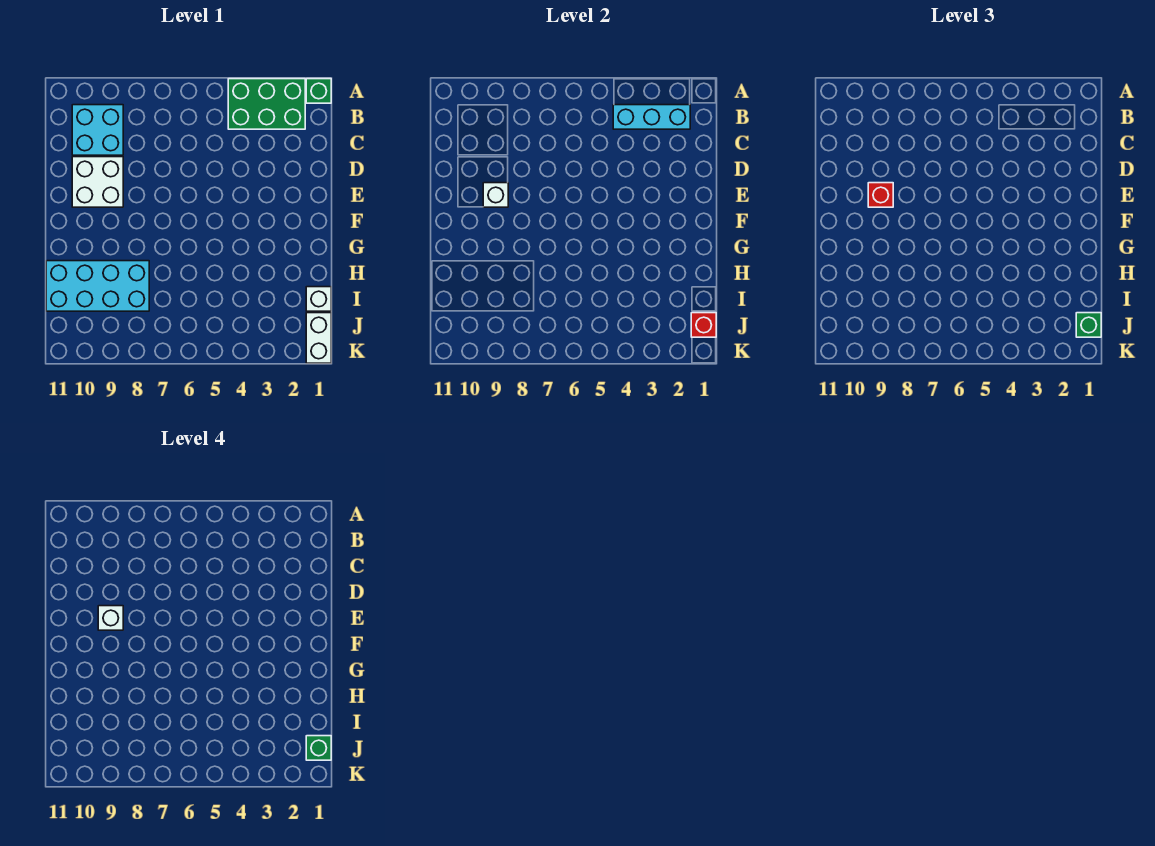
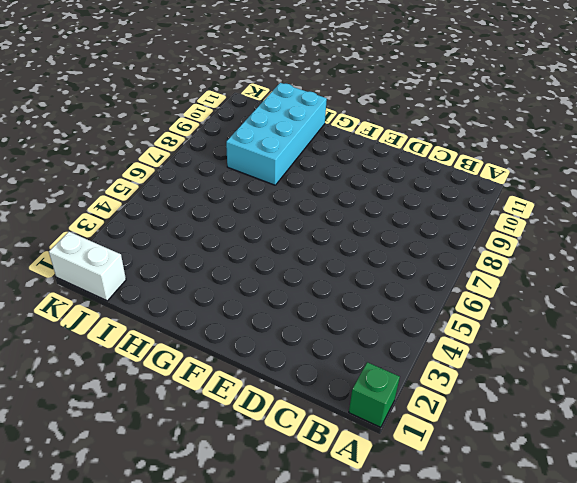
none -> green 2x3 brick [228,79,305,129]
none -> cyan 2x2 brick [72,105,123,155]
none -> white 2x2 brick [72,157,123,207]

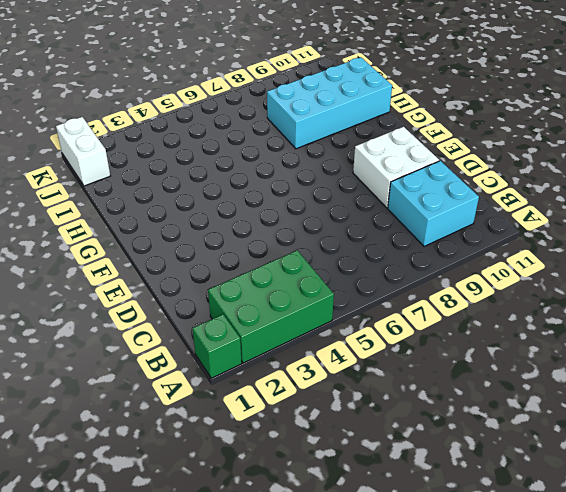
none -> white 1x1 brick [306,287,331,311]
none -> cyan 1x3 brick [613,105,690,129]
none -> white 1x1 brick [483,183,508,207]

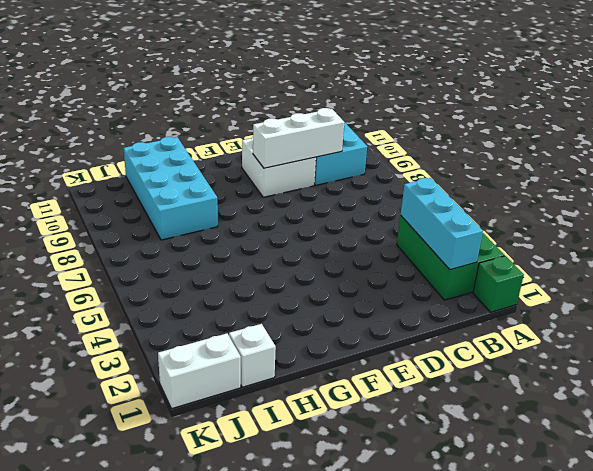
white 1x3 brick [253,108,344,168] -> white 1x1 brick [483,183,508,207]
none -> red 1x1 brick [691,313,716,337]
none -> red 1x1 brick [868,183,893,207]
none -> green 1x1 brick [1076,313,1101,337]

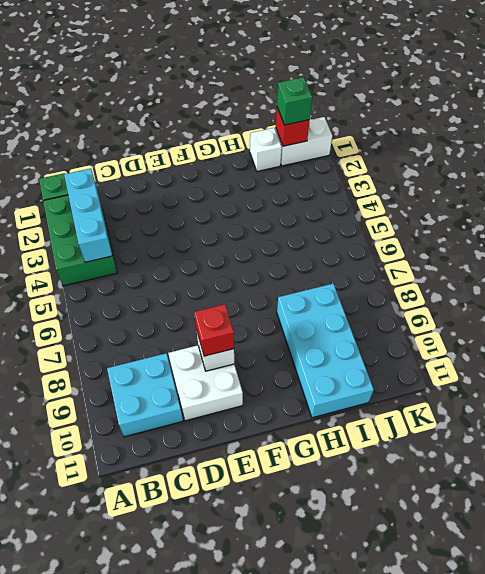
none -> white 1x1 brick [98,606,123,630]
none -> green 1x1 brick [306,736,331,760]

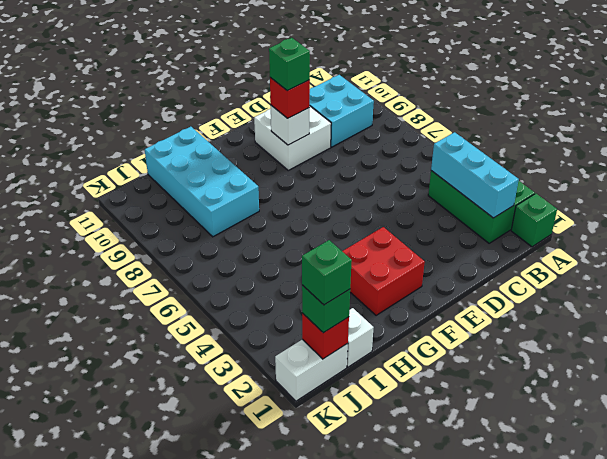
green 1x1 brick [269,38,310,91] -> white 1x1 brick [98,606,123,630]
red 2x2 brick [342,227,425,315] -> none

